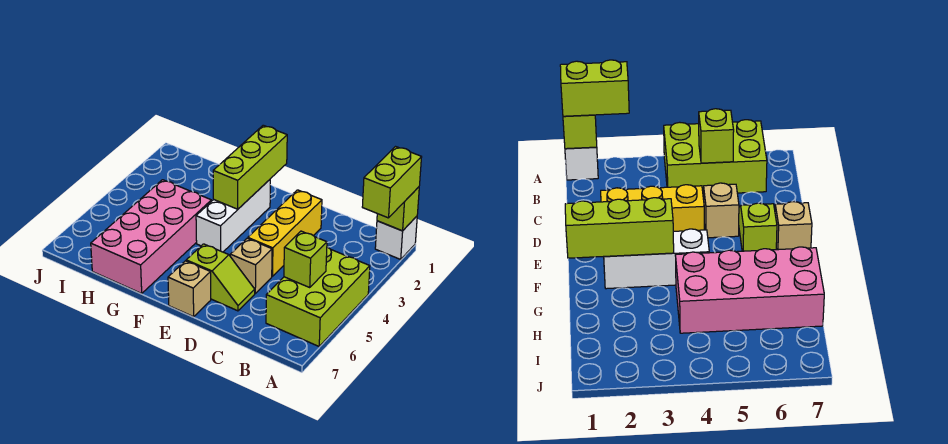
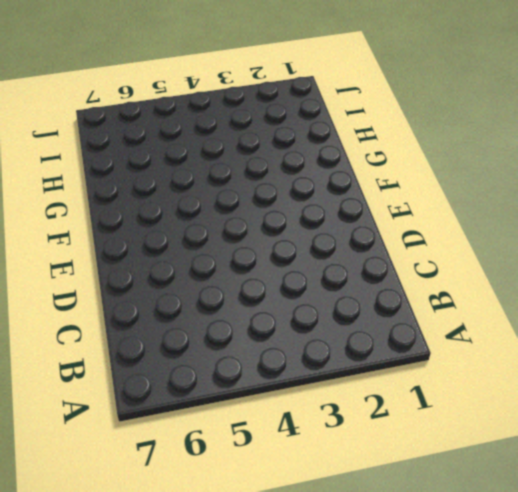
none -> white 1x1 brick [375,216,417,259]
none -> lime 2x3 brick [266,247,370,346]
none -> yellow 1x3 brick [248,190,322,276]

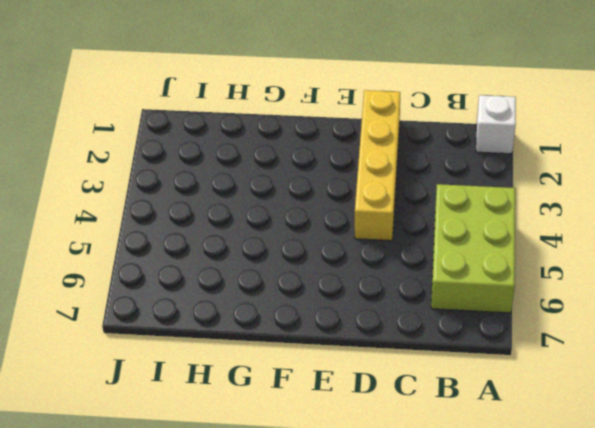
yellow 1x4 brick [355,90,400,241] -> yellow 1x3 brick [248,190,322,276]
none -> tan 1x1 brick [230,238,272,293]
none -> lime 1x2 slope [186,244,255,311]
none -> tan 1x1 brick [168,261,211,317]

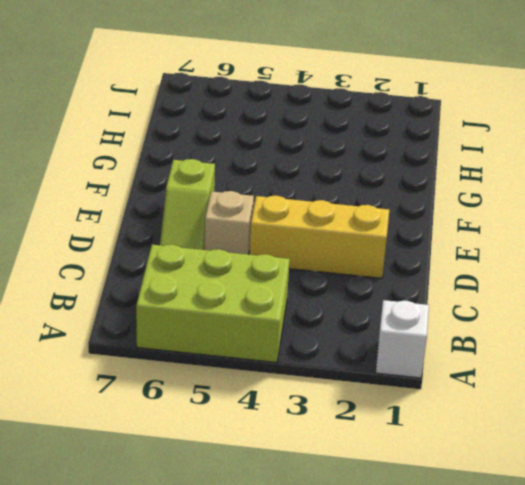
none -> tan 1x1 brick [168,261,211,317]
none -> white 1x3 brick [196,180,270,252]
none -> pink 2x4 brick [91,180,211,293]

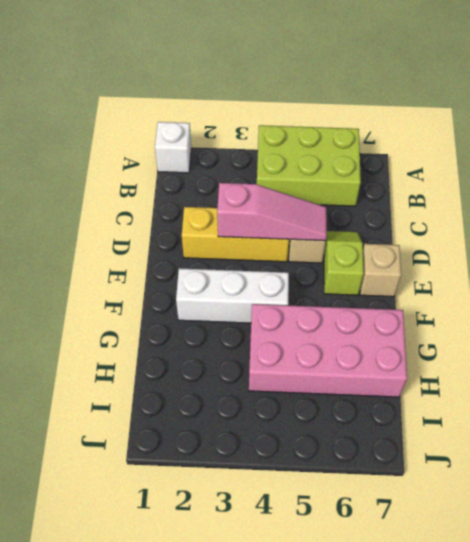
pink 1x3 slope [217,183,327,241] -> none
none -> lime 1x1 brick [377,187,419,231]
none -> lime 1x1 brick [284,231,327,287]
none -> lime 1x3 brick [213,125,287,209]

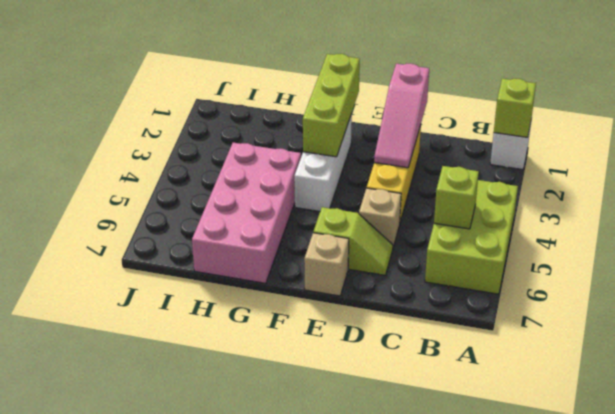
pink 1x3 slope [374,64,429,168] -> none
none -> lime 1x2 brick [362,147,422,218]

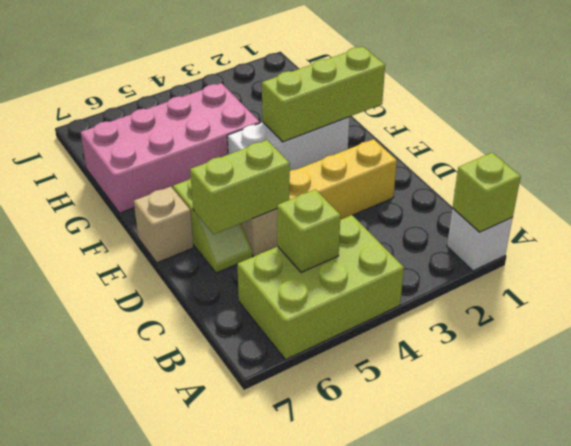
lime 1x2 brick [190,140,290,234] -> lime 1x2 brick moved to [362,147,422,218]

